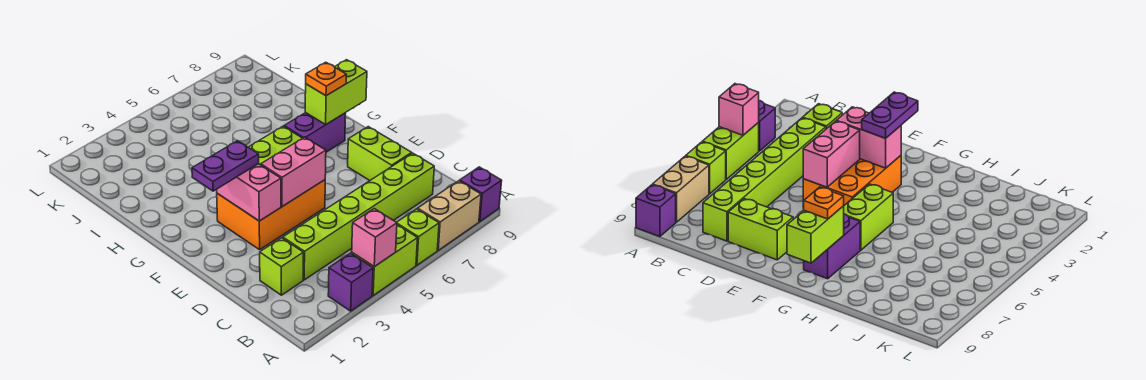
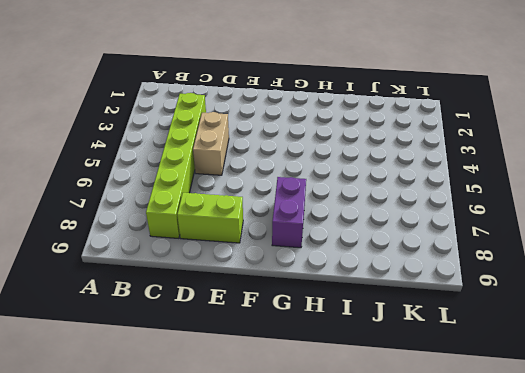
tan 1x2 brick [193,112,229,175] -> tan 1x2 brick moved to [418,181,481,250]
none -> purple 1x1 brick [328,253,373,311]
none -> lime 1x2 brick [352,225,418,295]
none -> lime 1x1 brick [397,209,439,265]

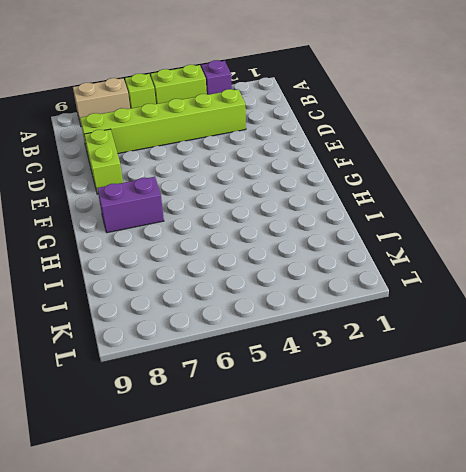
none -> purple 1x1 brick [460,167,502,222]
none -> lime 1x1 brick [260,238,303,295]
none -> orange 2x3 brick [217,180,325,250]

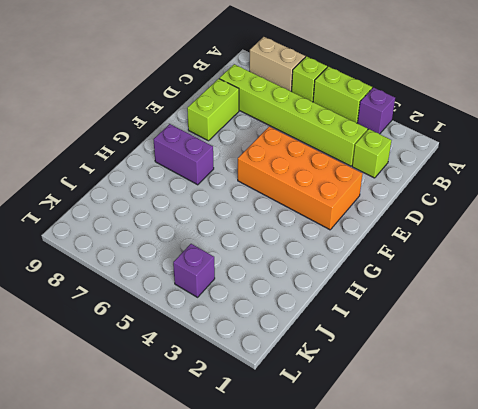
orange 2x4 brick [238,127,363,230] -> orange 2x3 brick [217,180,325,250]
purple 1x1 brick [173,244,215,297] -> purple 1x1 brick moved to [460,167,502,222]
none -> lime 1x2 brick [248,126,302,165]
none -> pink 1x1 brick [352,209,397,267]
none -> pink 1x2 brick [217,164,281,221]

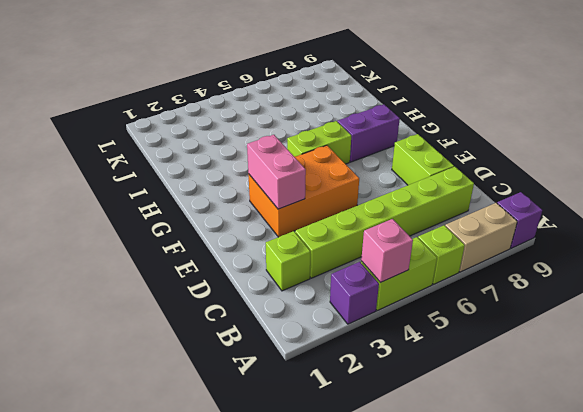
none -> pink 1x2 brick [261,137,326,207]
none -> lime 1x2 brick [305,60,367,124]
none -> purple 1x2 plate [192,141,259,191]

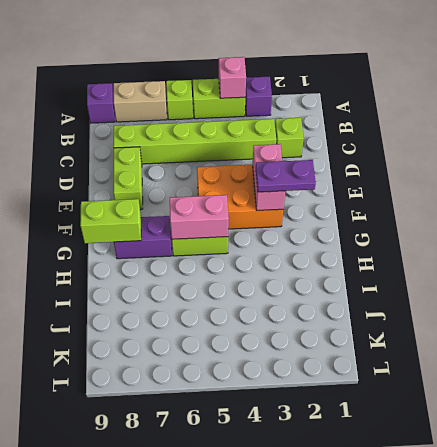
pink 1x2 brick [170,195,229,239] -> pink 1x2 brick moved to [261,137,326,207]
none -> orange 1x1 plate [306,62,346,96]

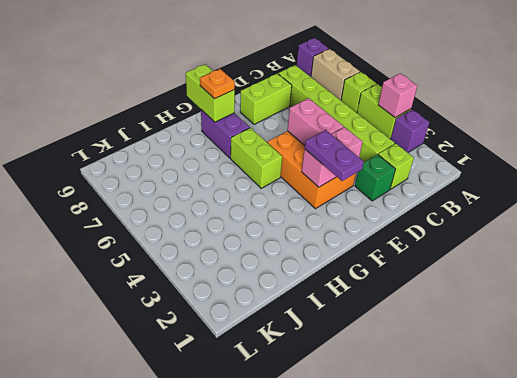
green 1x1 brick [355,154,395,201] -> none

